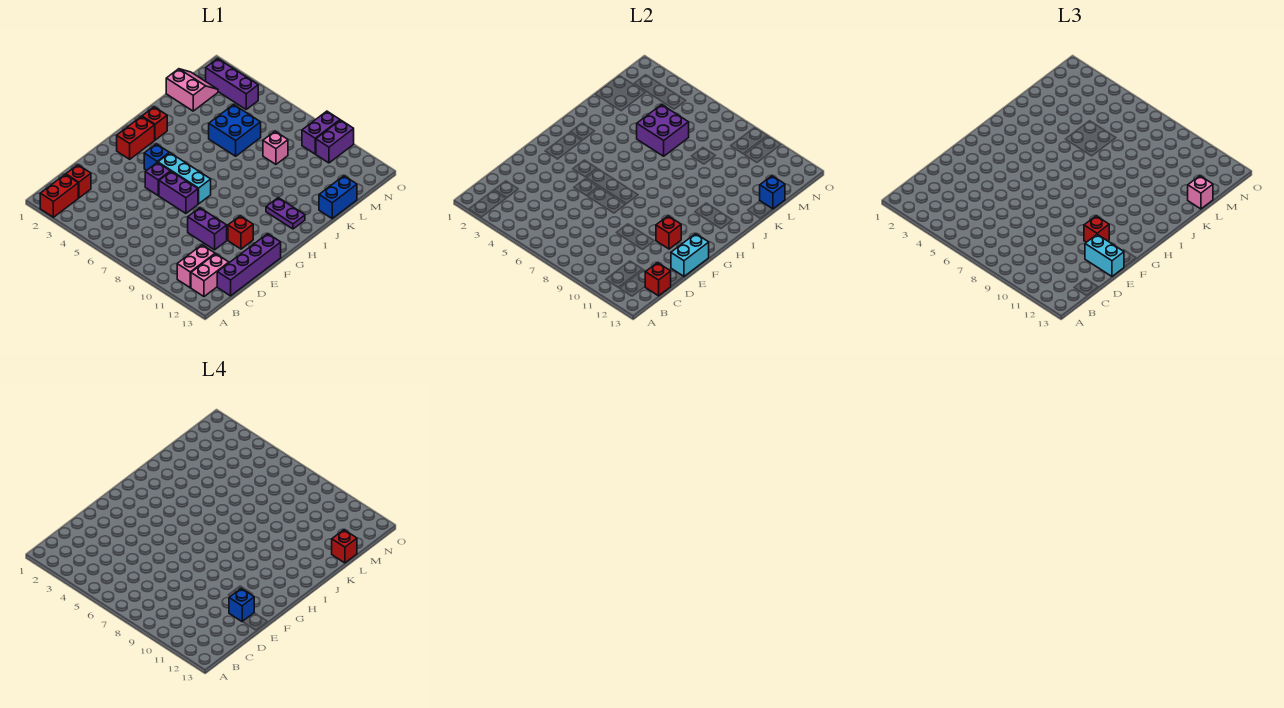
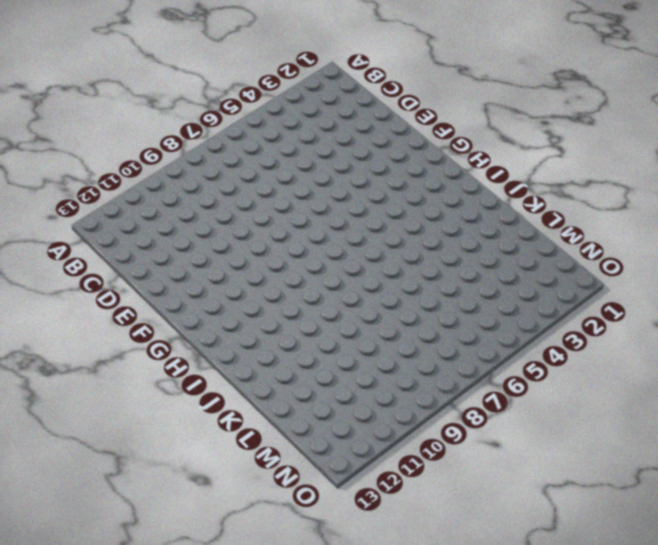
none -> red 1x2 brick [40,174,78,217]
none -> pink 1x2 brick [177,245,215,288]
none -> pink 1x2 brick [191,254,229,297]
none -> red 1x1 brick [66,165,91,198]

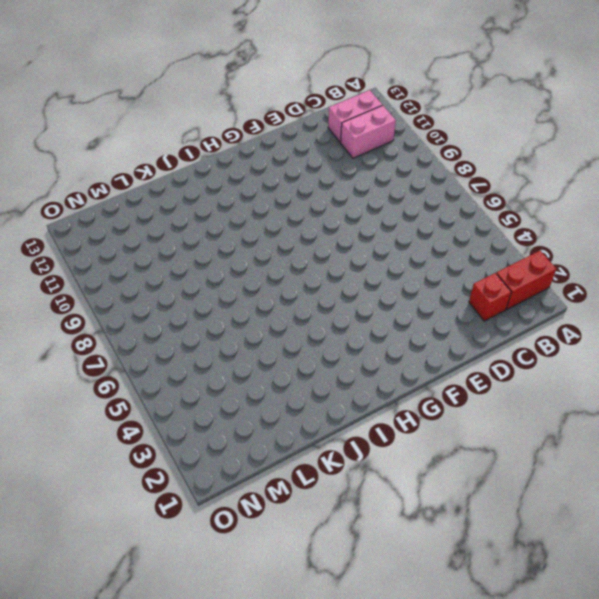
none -> purple 1x4 brick [217,234,281,296]
none -> purple 1x2 brick [188,208,227,250]
none -> purple 1x1 brick [145,162,170,196]
none -> purple 1x2 brick [159,171,198,213]

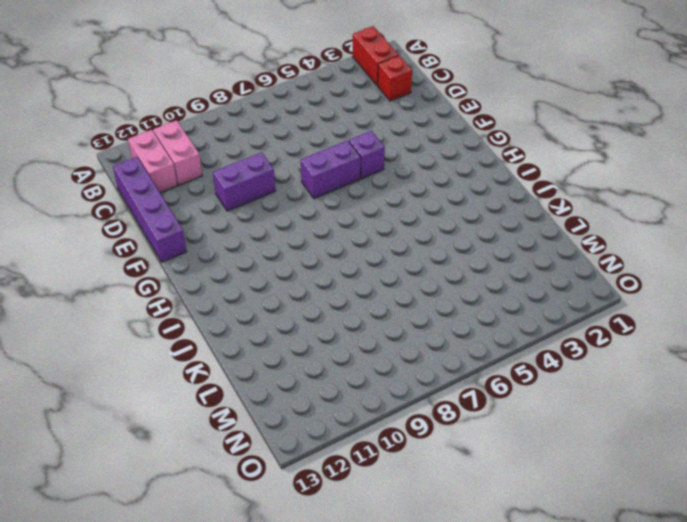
none -> red 1x1 brick [228,216,253,249]
none -> red 1x2 brick [117,117,155,159]
none -> blue 1x1 brick [144,144,169,170]
none -> cyan 1x3 brick [158,153,211,204]

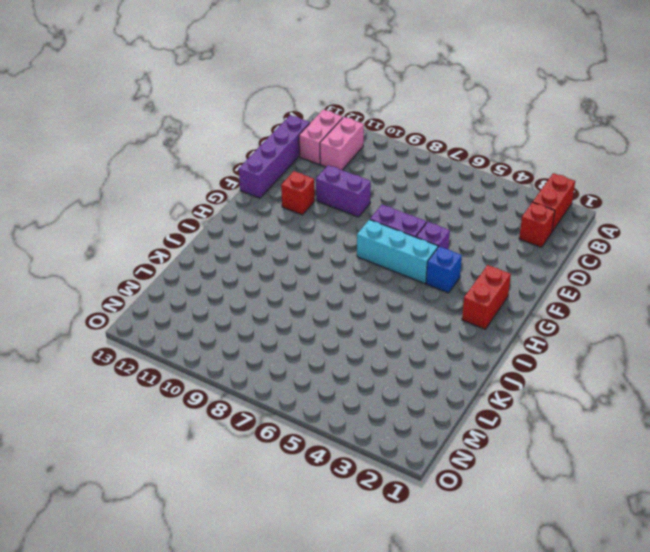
none -> red 1x1 brick [142,107,167,140]
none -> purple 1x2 plate [266,198,305,229]
none -> blue 2x2 brick [209,105,261,156]
none -> blue 1x2 brick [319,176,357,218]

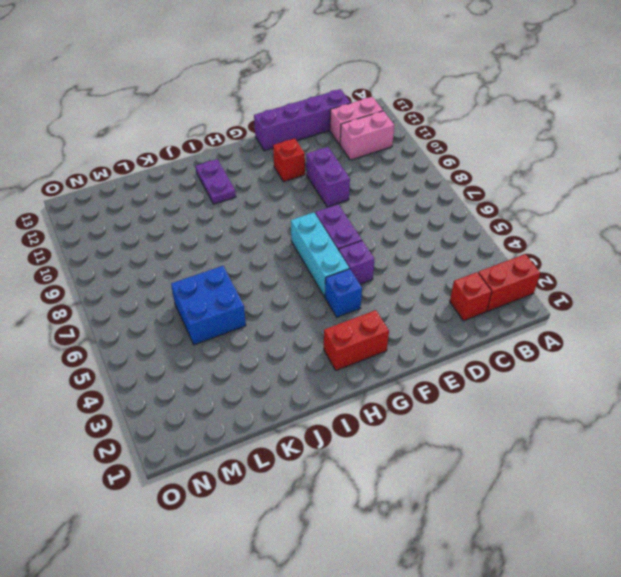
none -> red 1x1 brick [142,107,167,140]
none -> blue 1x2 brick [319,176,357,218]
none -> pink 2x2 slope [166,69,218,111]
none -> pink 1x1 brick [263,131,288,164]

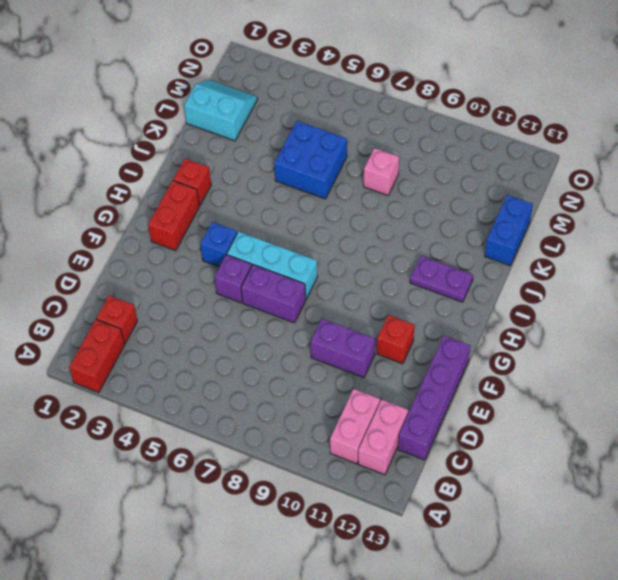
cyan 2x2 slope [184,80,257,141] -> pink 2x2 slope [166,69,218,111]
none -> purple 1x3 brick [206,59,258,109]
none -> purple 1x2 brick [302,111,340,154]
none -> purple 1x2 brick [316,120,354,163]
none -> red 1x1 brick [645,263,671,296]

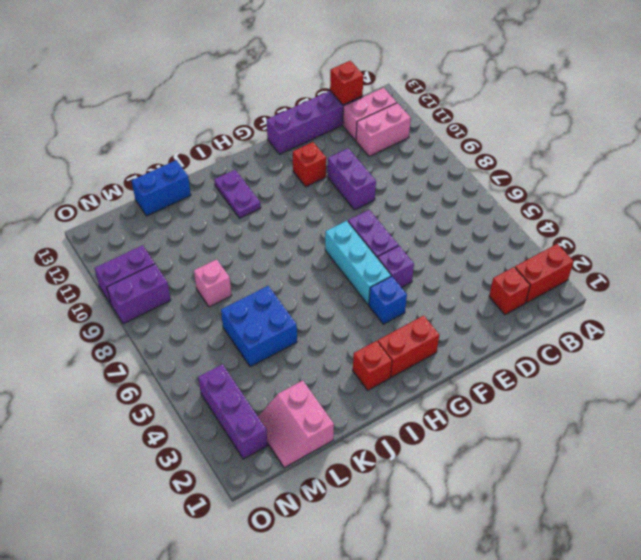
none -> cyan 1x2 brick [671,234,709,276]
none -> red 1x1 brick [656,216,681,249]
none -> purple 2x2 brick [637,105,689,156]
none -> blue 1x1 brick [760,176,785,209]

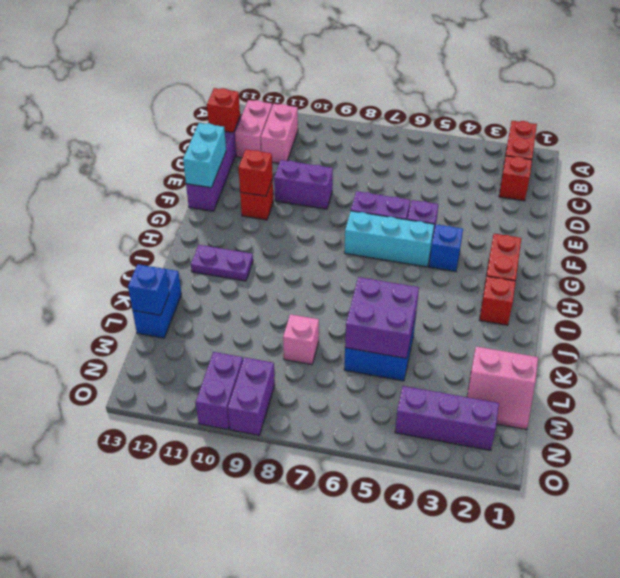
none -> cyan 1x2 brick [1085,235,1124,276]
none -> red 1x1 brick [1084,216,1109,242]
none -> pink 1x1 brick [1188,176,1213,209]
none -> blue 1x1 brick [229,589,254,622]

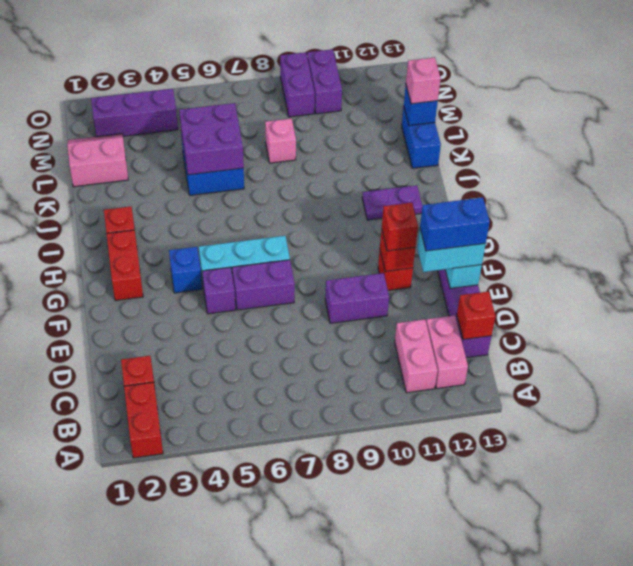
blue 1x2 brick [420,197,490,251] -> blue 1x1 brick [229,589,254,622]
none -> red 1x1 brick [332,530,357,563]

